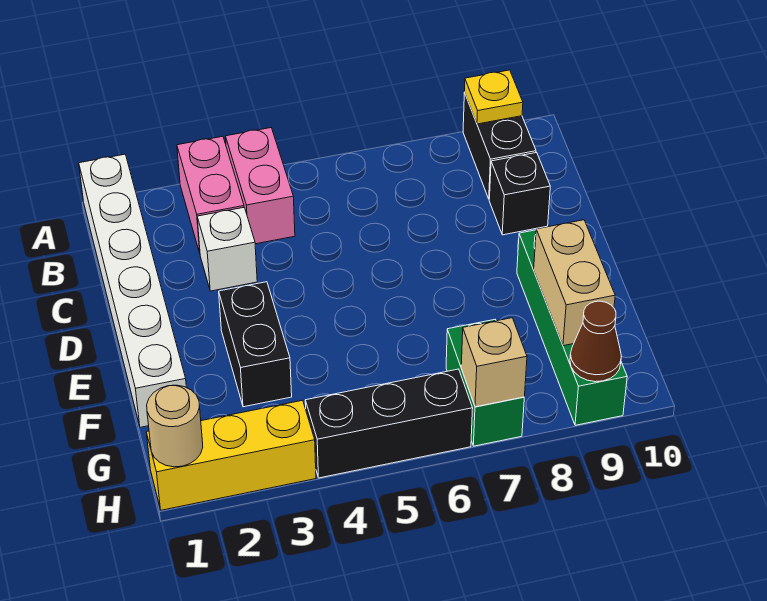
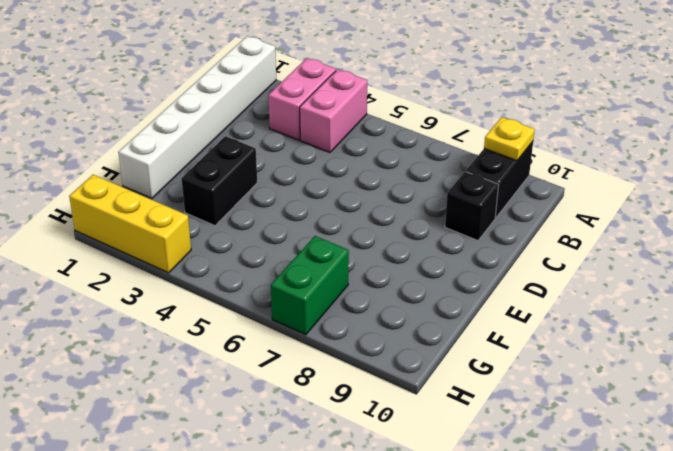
none -> white 1x1 brick [197,208,257,291]
none -> green 1x4 brick [517,230,627,425]
none -> black 1x3 brick [305,369,473,478]

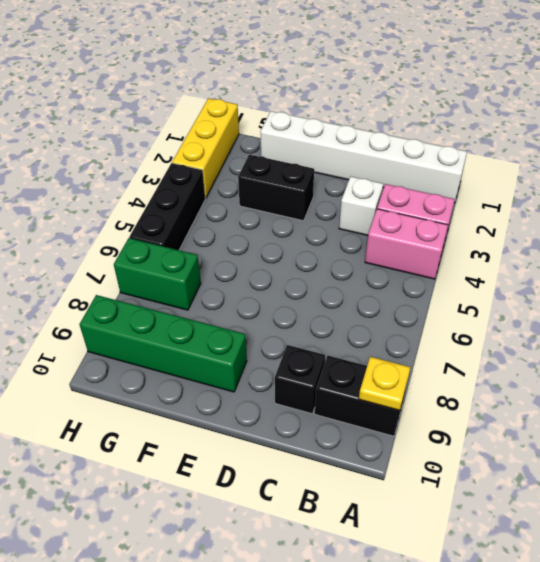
none -> tan 1x2 brick [534,220,615,346]
none -> tan 1x1 round brick [147,385,203,467]
none -> tan 1x1 brick [461,318,527,407]

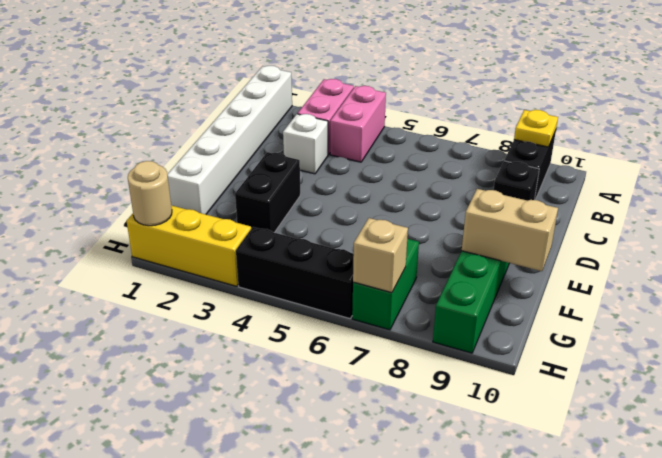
tan 1x2 brick [462,189,558,271] -> tan 1x2 brick turned to [534,220,615,346]
none -> brown 1x1 cone [570,301,621,382]

